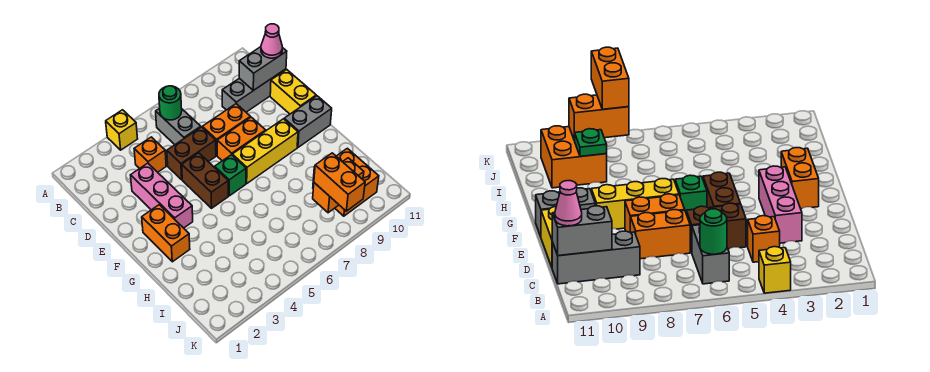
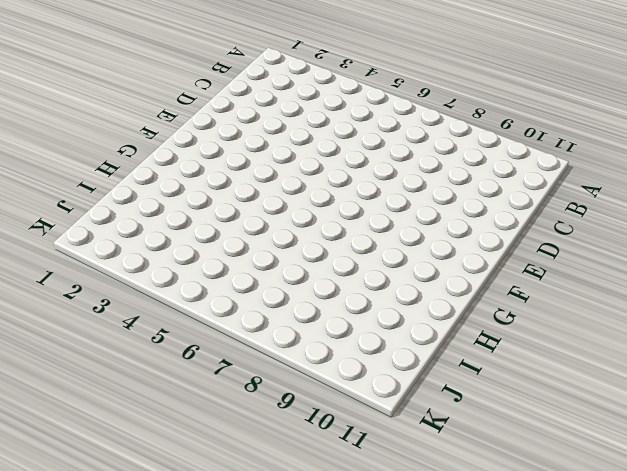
none -> yellow 1x1 brick [106,110,138,150]
none -> grey 1x2 brick [156,108,201,144]
none -> orange 1x1 brick [134,137,166,172]

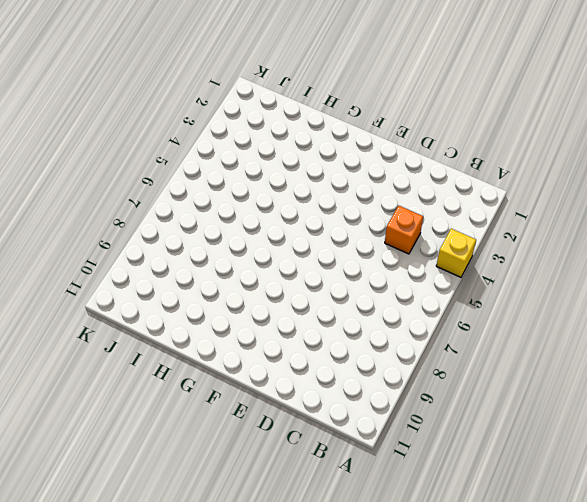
none -> grey 1x2 brick [156,108,201,144]
none -> grey 1x3 brick [222,69,286,112]
none -> pink 1x3 brick [131,163,193,228]

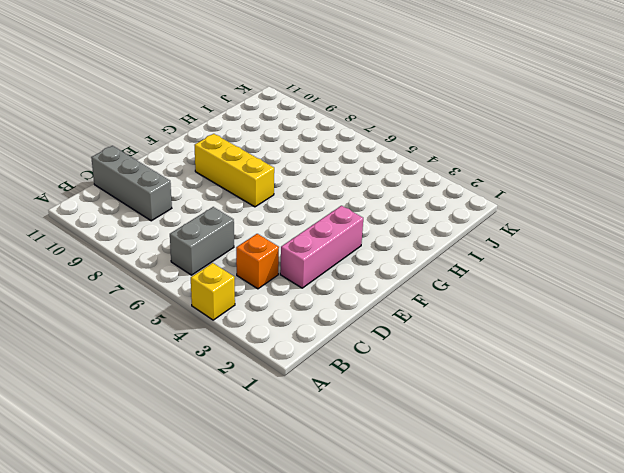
none -> brown 1x2 brick [167,127,216,180]
none -> orange 1x2 brick [202,104,250,156]
none -> yellow 1x2 brick [270,70,316,114]

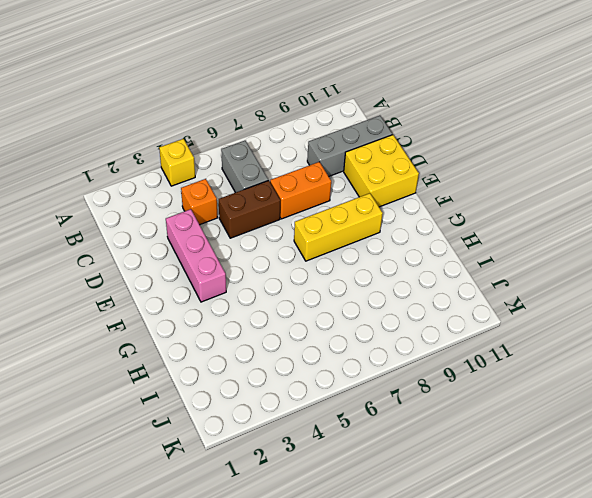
yellow 2x2 brick [344,135,419,207] -> yellow 1x2 brick [270,70,316,114]
none -> brown 1x2 brick [182,153,228,208]
none -> orange 1x2 brick [217,117,266,161]
none -> orange 1x2 brick [142,205,190,262]

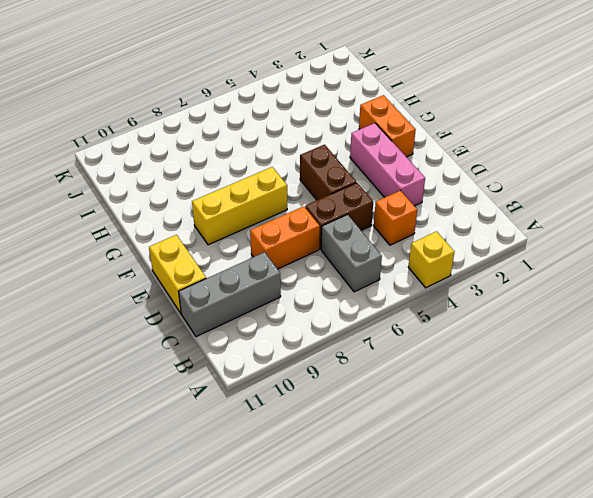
none -> orange 1x2 brick [217,117,266,161]
none -> green 1x1 brick [215,155,246,196]
none -> grey 1x2 brick [284,96,332,147]

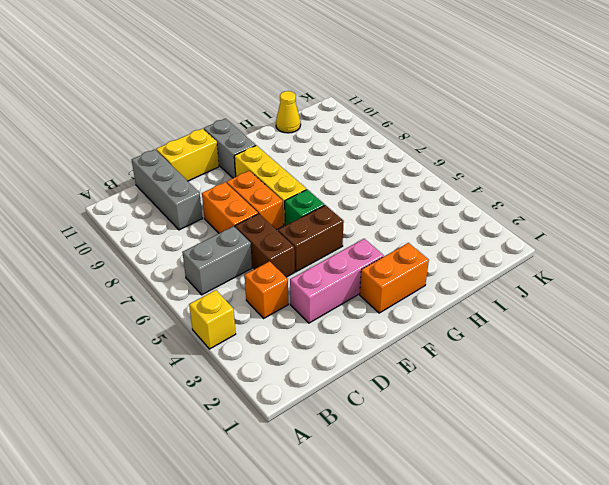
yellow 1x1 cone [276,91,301,133] -> none
none -> orange 2x2 brick [313,148,379,216]
none -> green 1x1 round brick [159,86,182,120]
none -> grey 1x2 brick [239,47,287,91]

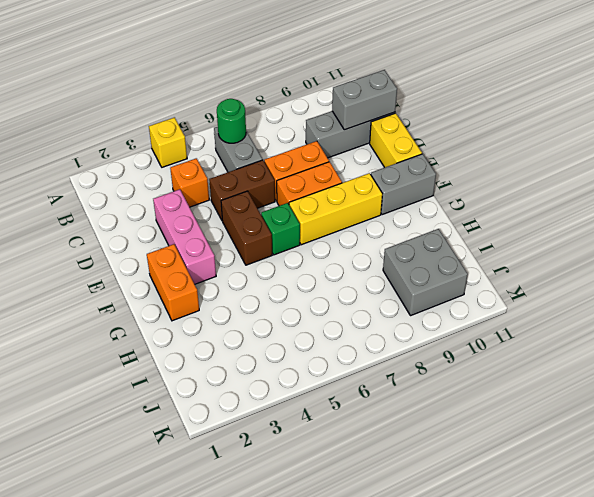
grey 2x2 brick [383,229,468,316] -> orange 2x2 brick [313,148,379,216]
none -> green 1x1 plate [575,129,607,156]
none -> orange 1x2 brick [313,158,364,213]
none -> pink 1x1 cone [261,24,282,58]

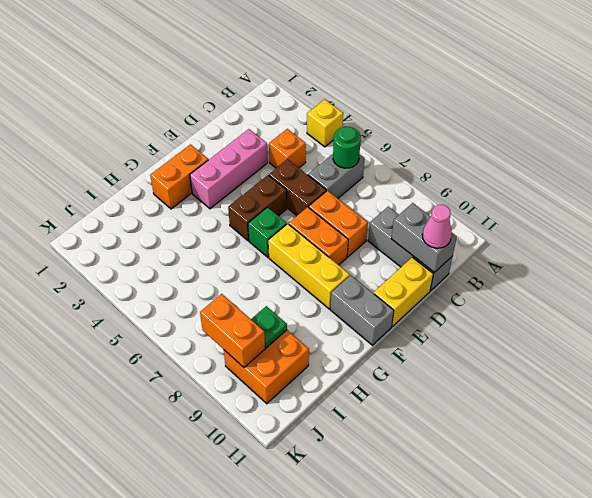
none -> orange 1x2 brick [314,153,365,211]

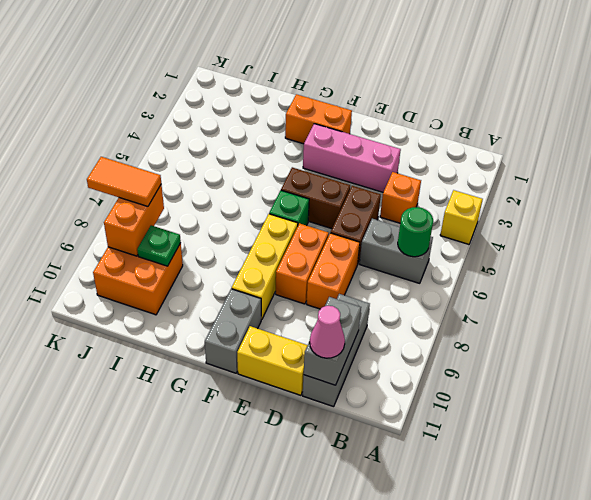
orange 1x2 tile [87,157,161,206] -> orange 1x2 brick [314,153,365,211]

